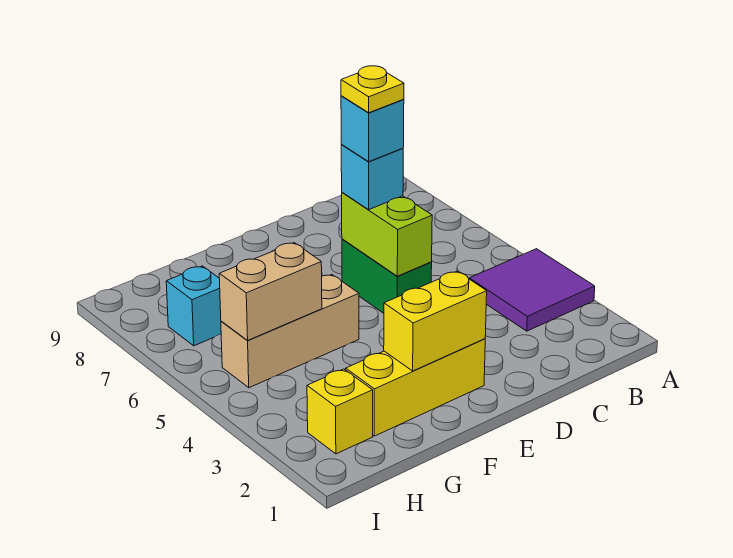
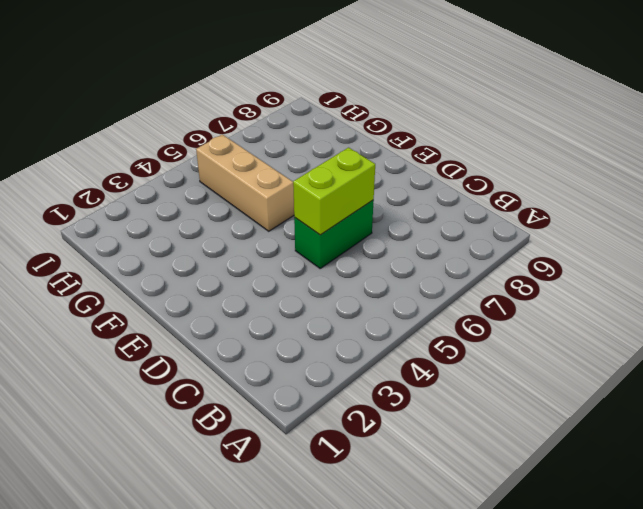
none -> purple 2x2 tile [469,249,595,331]
none -> yellow 1x3 brick [346,339,485,436]
none -> yellow 1x1 brick [307,369,373,454]

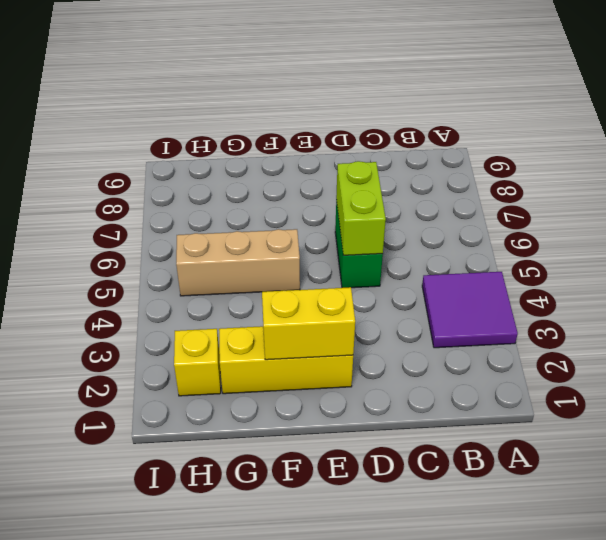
none -> cyan 1x1 brick [166,266,221,346]
none -> tan 1x2 brick [219,243,322,341]
none -> cyan 1x1 brick [341,145,403,210]

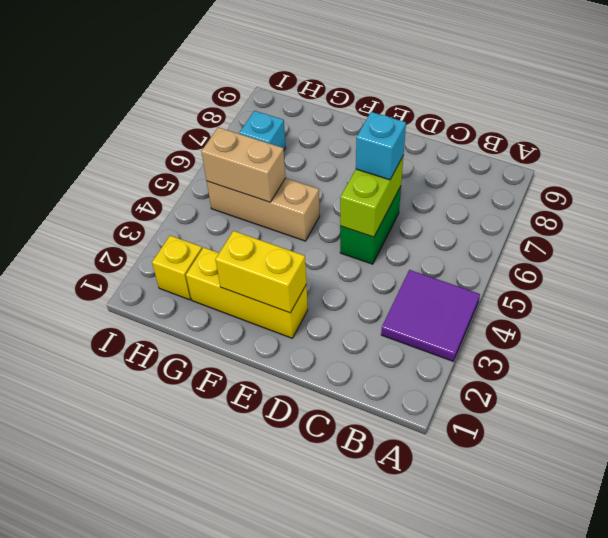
none -> cyan 1x1 brick [341,96,404,162]
none -> yellow 1x1 plate [341,66,404,113]

